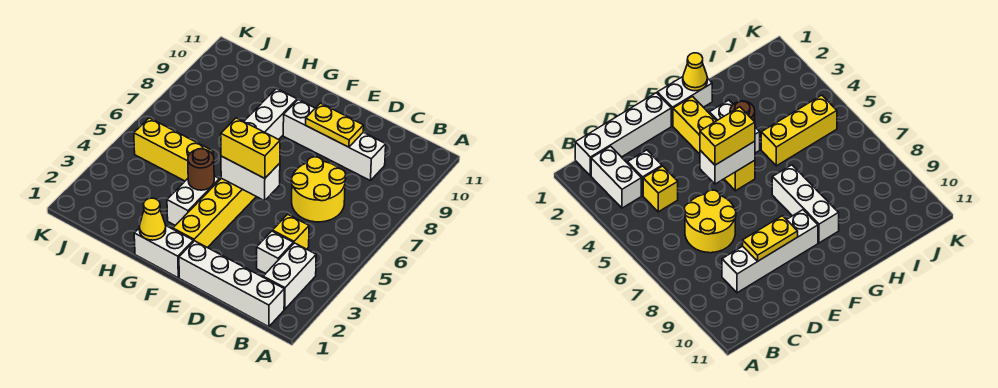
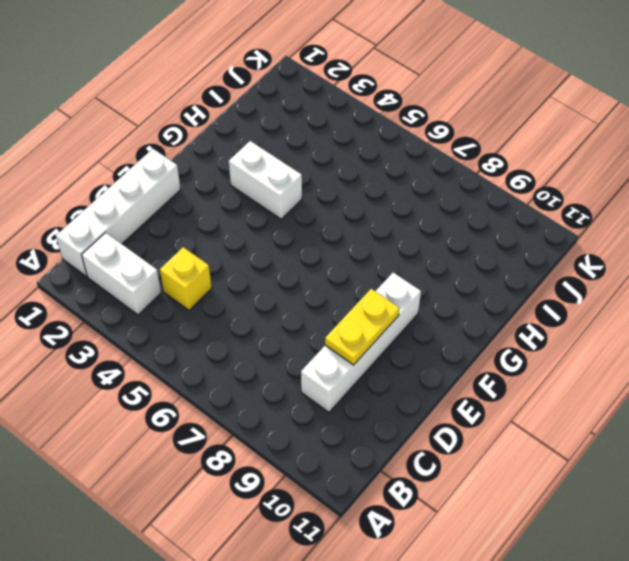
none -> white 1x1 brick [257,231,293,274]
none -> yellow 2x2 round brick [291,157,346,222]
none -> white 1x2 brick [134,226,193,278]

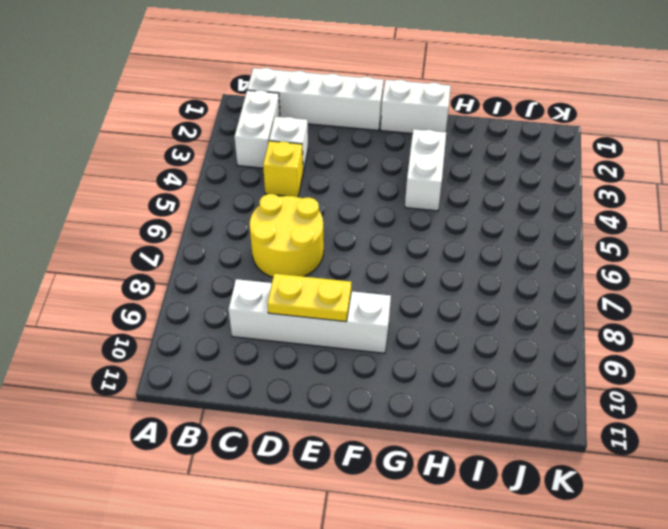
none -> yellow 1x4 brick [173,178,256,248]
none -> white 1x3 brick [244,89,297,140]
none -> yellow 1x3 brick [134,118,213,181]

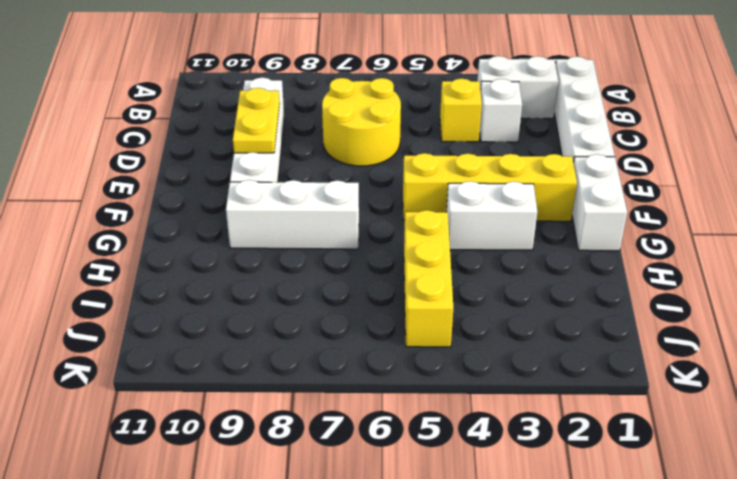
none -> white 1x2 brick [221,156,280,201]
none -> yellow 1x1 cone [139,198,166,240]
none -> brown 1x1 round brick [188,149,214,190]

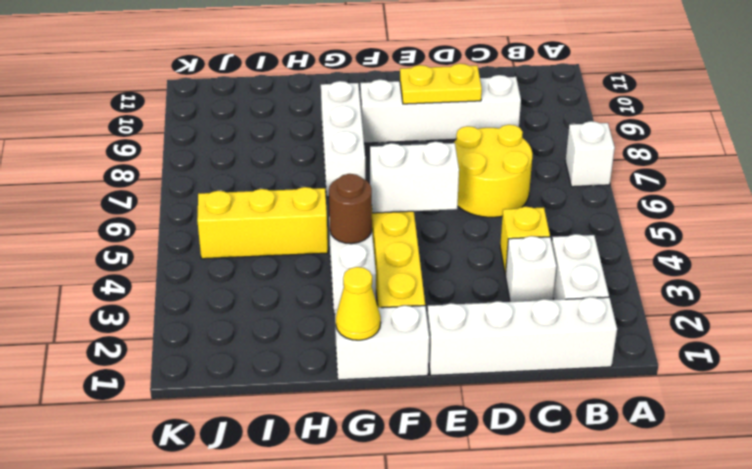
white 1x1 brick [565,121,615,187] -> none
none -> yellow 1x2 brick [221,118,280,179]

